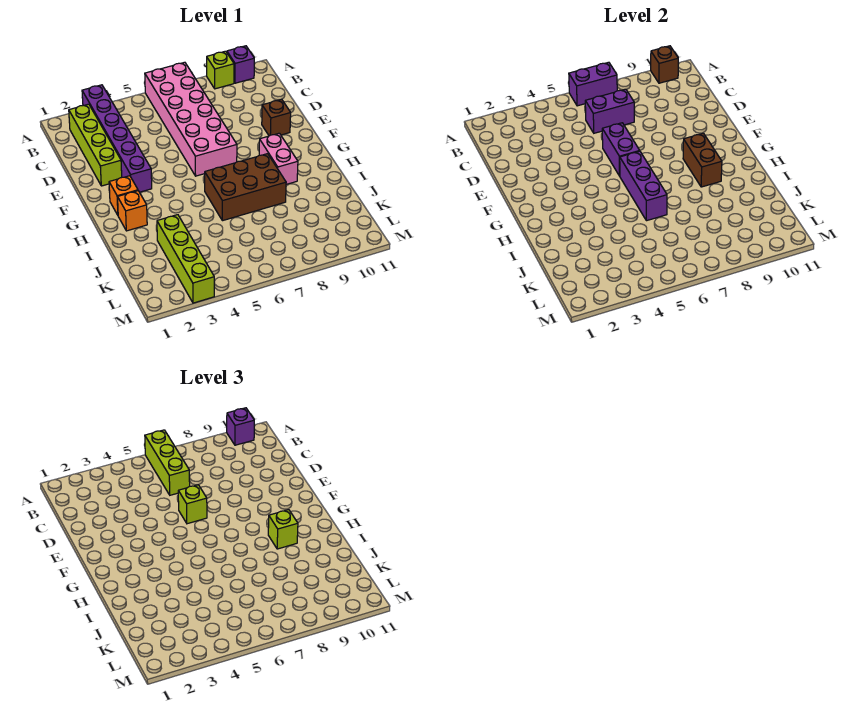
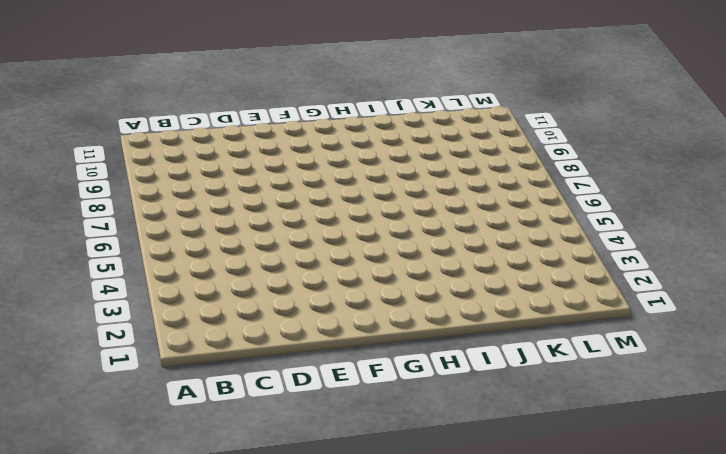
none -> purple 1x6 brick [82,85,152,192]
none -> pink 2x6 brick [145,62,237,176]
none -> lime 1x1 brick [207,51,234,89]

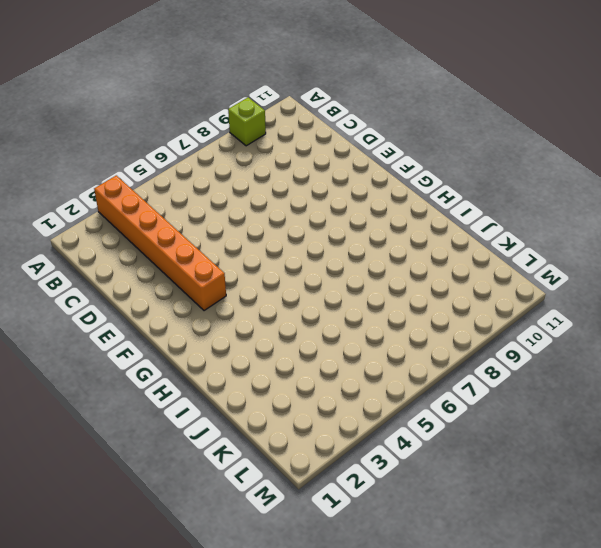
orange 1x6 brick [94,175,226,311] -> purple 1x6 brick [82,85,152,192]
none -> pink 2x6 brick [145,62,237,176]
none -> purple 1x1 brick [227,46,254,83]
none -> lime 1x4 brick [69,104,122,186]

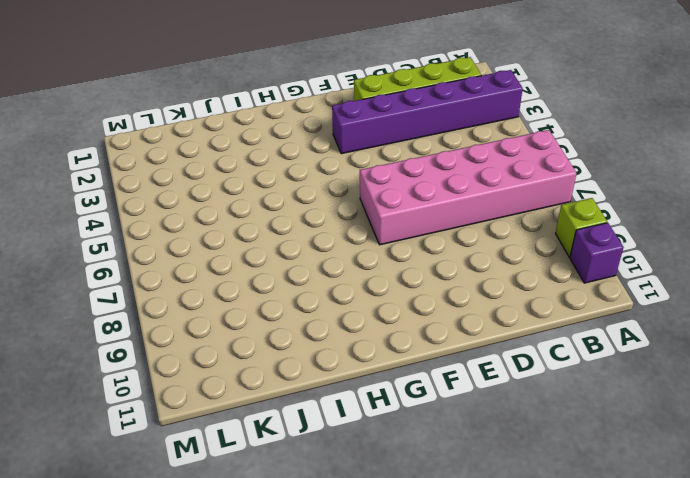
none -> brown 1x1 brick [262,99,291,136]
none -> orange 1x1 brick [109,176,138,215]
none -> pink 1x2 brick [259,133,298,184]

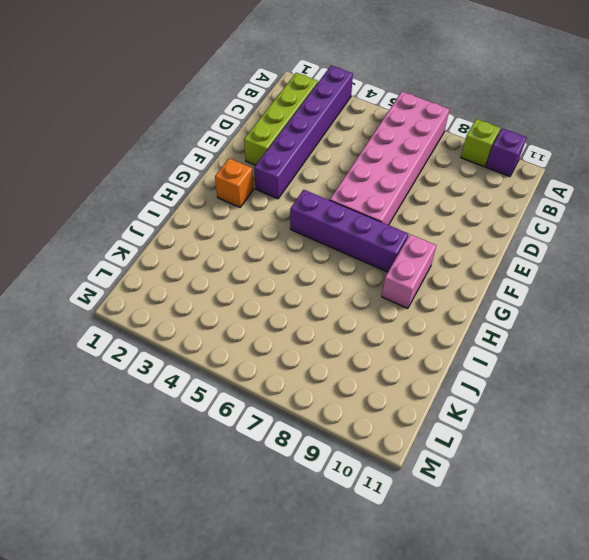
purple 1x4 brick [290,190,408,272] -> none
none -> brown 1x1 brick [262,99,291,136]
none -> orange 1x1 brick [118,191,147,231]
none -> brown 2x3 brick [205,154,286,221]

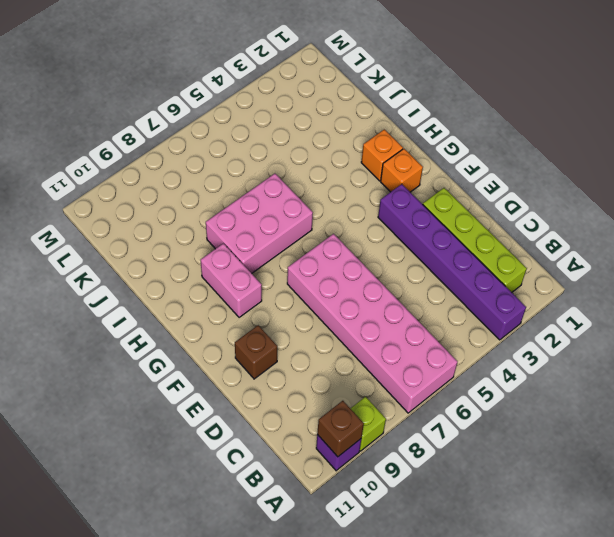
pink 2x3 brick [206,174,313,273] -> brown 2x3 brick [205,154,286,221]
none -> lime 1x4 brick [157,215,214,303]
none -> purple 1x2 brick [569,62,617,106]
none -> purple 1x2 brick [585,89,634,133]

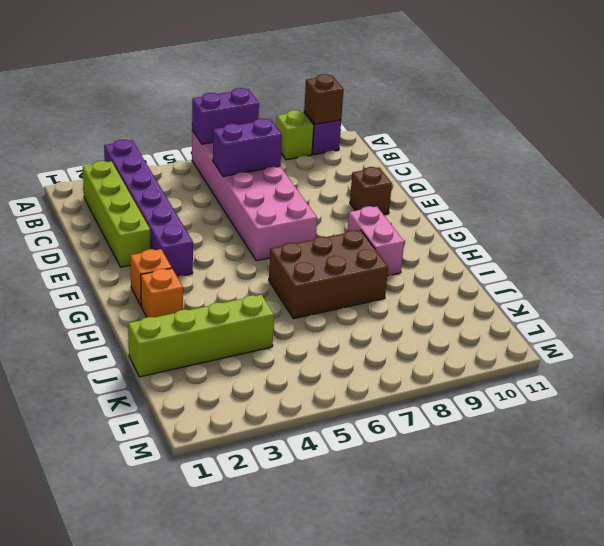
lime 1x4 brick [128,295,274,377] -> lime 1x4 brick turned to [157,215,214,303]
none -> purple 1x2 brick [602,123,640,176]
none -> purple 1x3 brick [620,151,667,221]
none -> brown 1x2 brick [683,133,722,187]

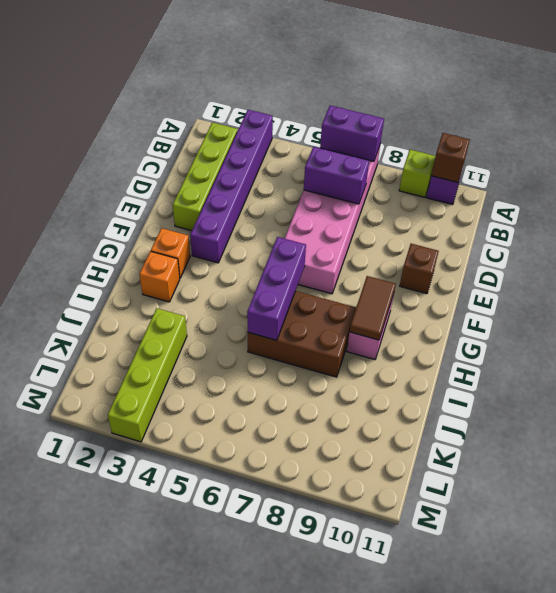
brown 1x2 tile [350,276,396,340] -> brown 1x2 brick [683,133,722,187]
none -> purple 1x2 brick [602,123,640,176]
none -> lime 1x3 brick [145,430,190,495]
none -> purple 1x1 brick [227,408,254,445]

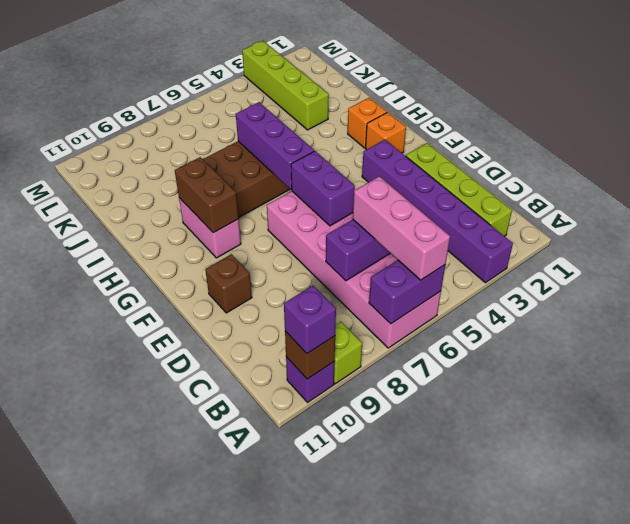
pink 1x3 brick [353,176,450,280] -> lime 1x3 brick [145,430,190,495]
none -> lime 1x1 brick [178,485,207,524]
none -> lime 1x1 brick [268,510,298,549]

